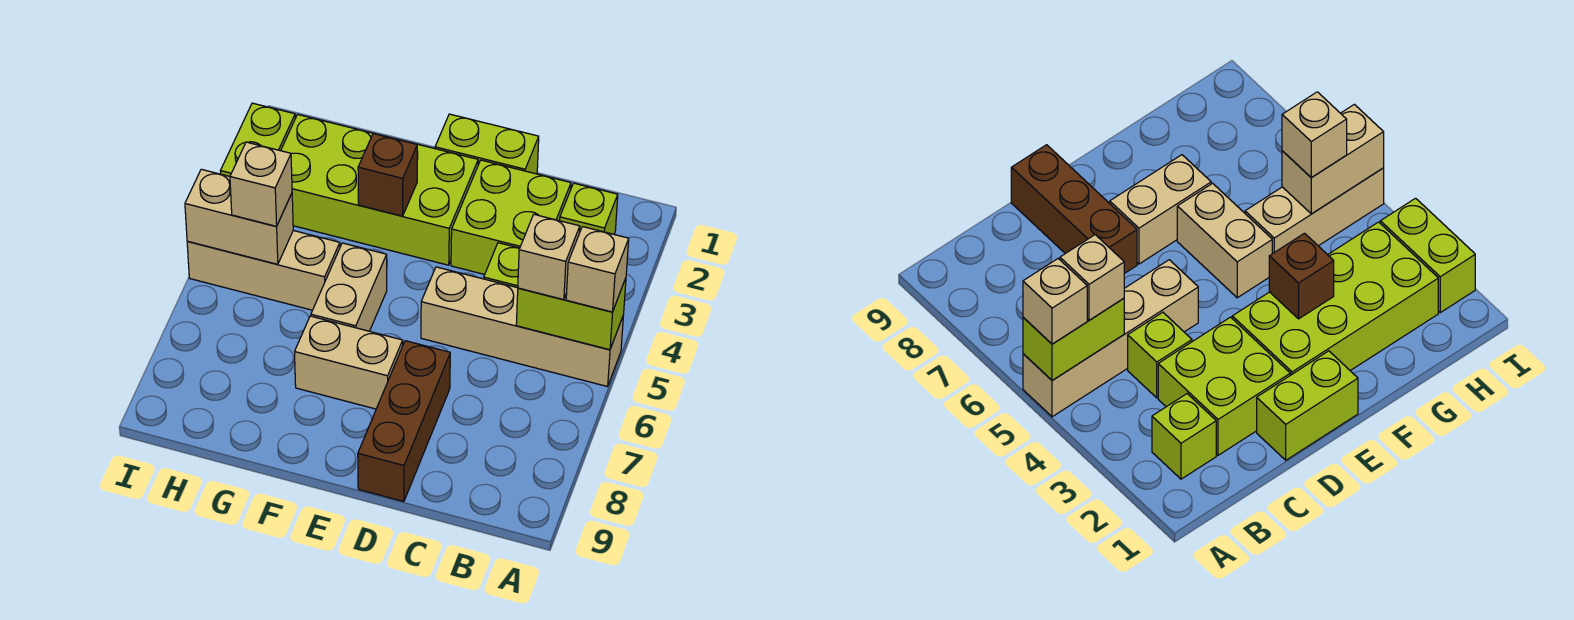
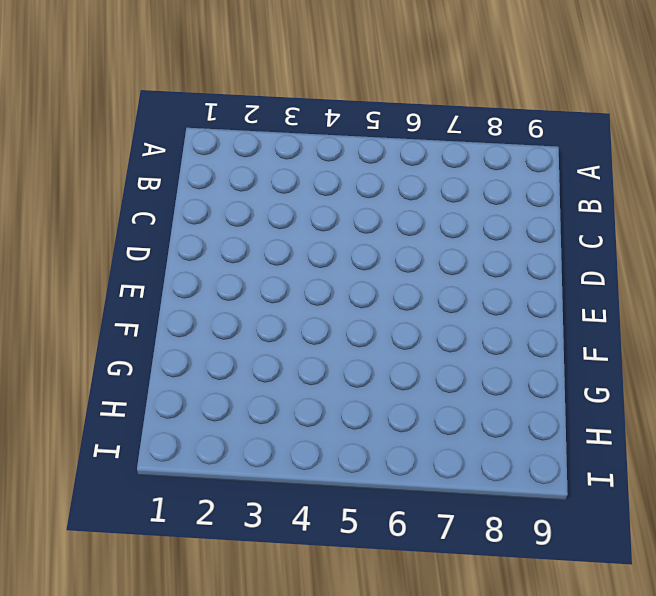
none -> tan 1x4 brick [421,267,623,387]
none -> lime 1x1 brick [560,183,618,234]
none -> lime 2x2 brick [451,160,571,274]

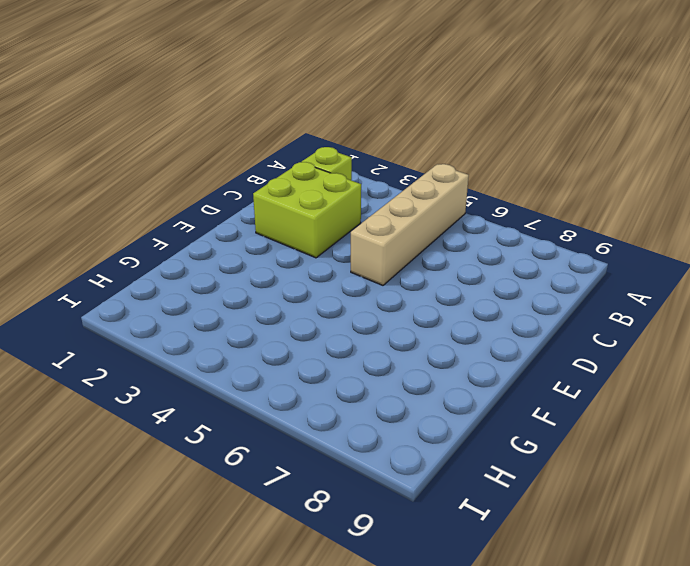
none -> lime 1x1 brick [484,243,520,288]
none -> lime 1x2 brick [435,114,539,174]
none -> brown 1x3 brick [358,341,450,501]

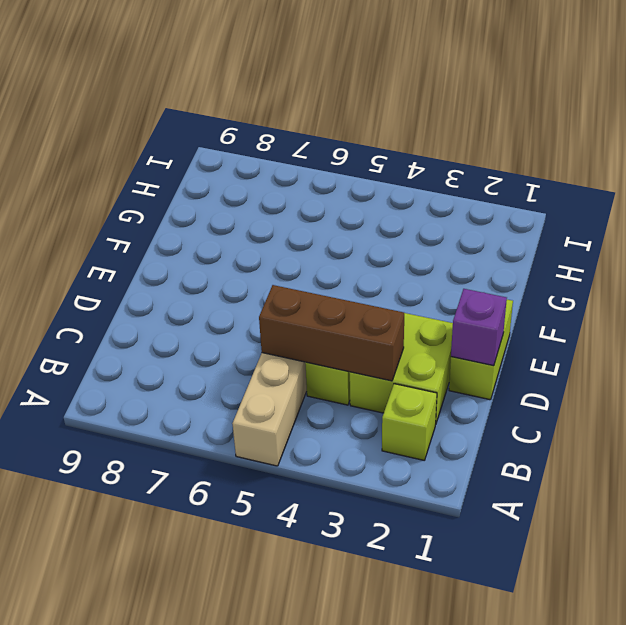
brown 1x3 brick [259,285,404,381] -> brown 1x3 brick moved to [358,341,450,501]
purple 1x1 brick [451,289,507,366] -> none
none -> lime 2x4 brick [281,114,478,265]
none -> tan 1x2 brick [295,316,403,409]
none -> tan 1x2 brick [311,243,387,331]

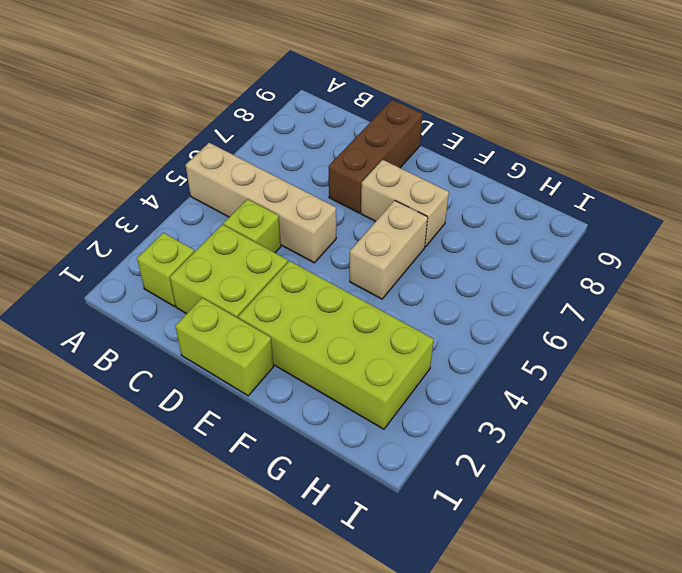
none -> tan 1x3 brick [187,231,340,310]
none -> lime 1x2 brick [220,103,295,176]
none -> lime 1x2 brick [516,278,626,350]

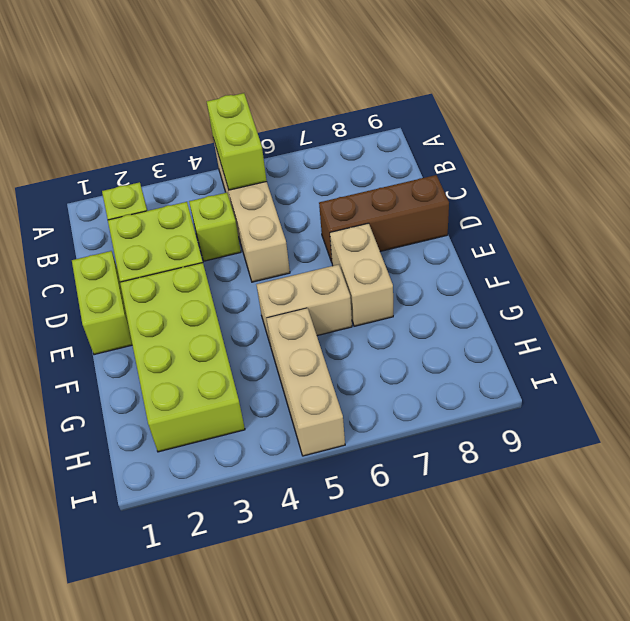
none -> lime 1x2 brick [220,103,295,176]
none -> brown 1x1 brick [358,134,417,216]
none -> tan 1x2 brick [185,169,293,264]

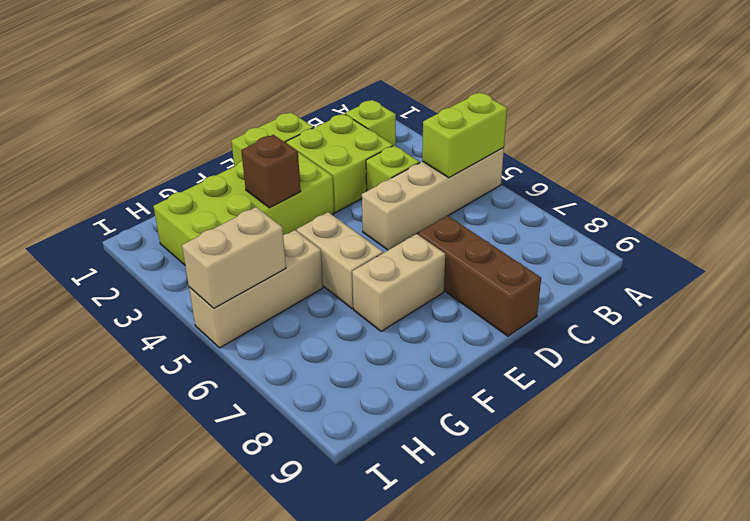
none -> lime 1x2 brick [220,103,295,176]
none -> tan 1x1 brick [566,227,629,312]
none -> tan 1x1 brick [518,214,580,300]

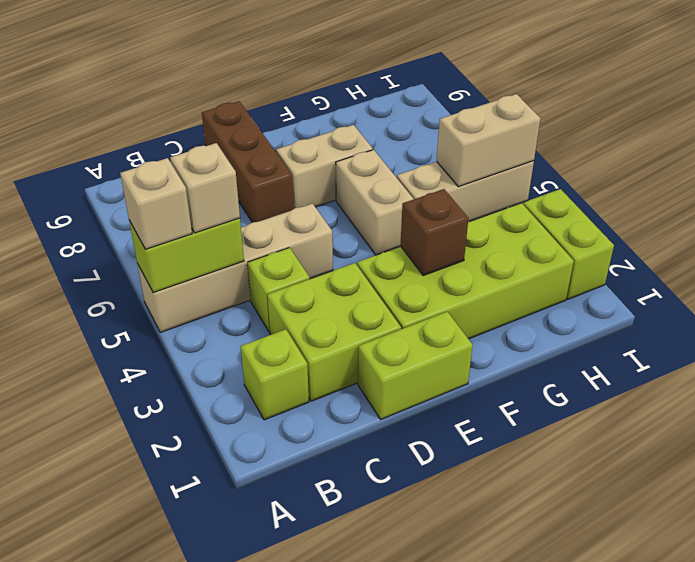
none -> tan 1x1 brick [230,142,292,226]

